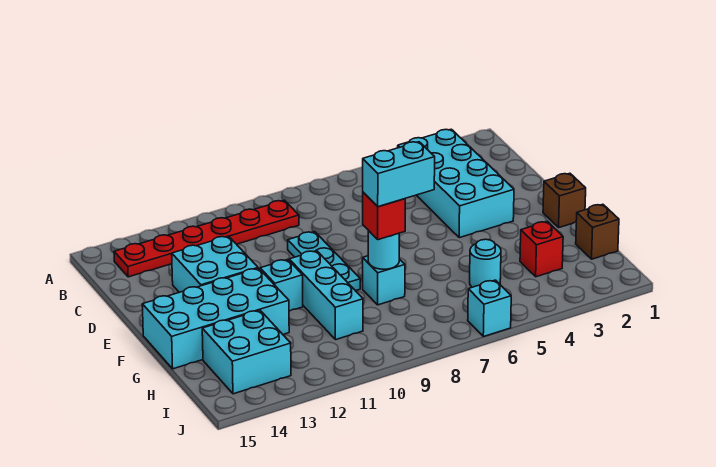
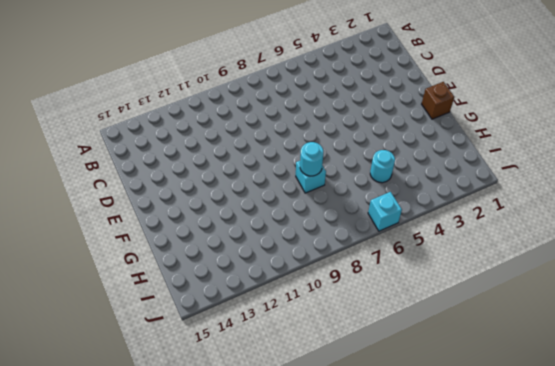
none -> cyan 2x4 brick [398,129,514,238]
none -> red 1x6 plate [114,200,299,277]
none -> cyan 1x3 plate [288,232,360,291]

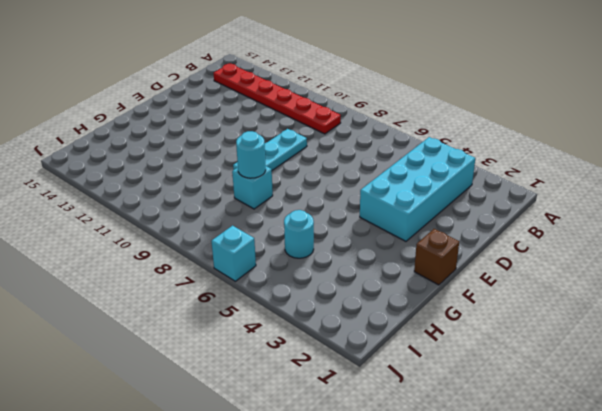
none -> cyan 2x2 brick [172,236,258,292]
none -> cyan 1x3 brick [289,251,363,340]
none -> cyan 1x1 brick [260,259,303,311]

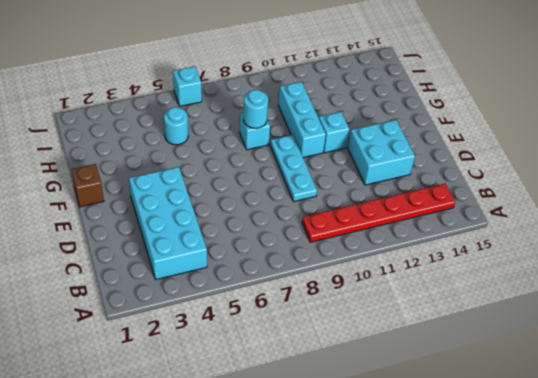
none -> cyan 2x4 brick [142,268,289,369]
none -> brown 1x1 brick [576,204,619,259]
none -> red 1x1 brick [520,222,563,277]

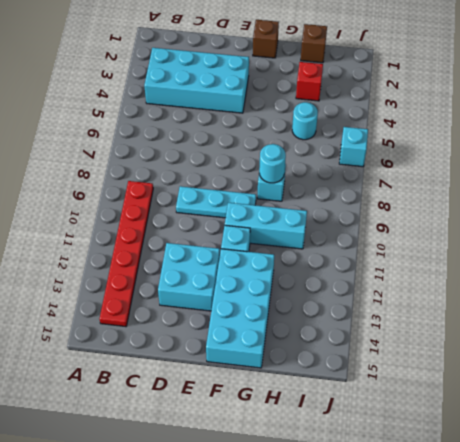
none -> cyan 2x2 brick [202,310,291,394]
none -> red 1x1 brick [363,192,405,240]
none -> cyan 1x2 brick [363,142,435,207]

